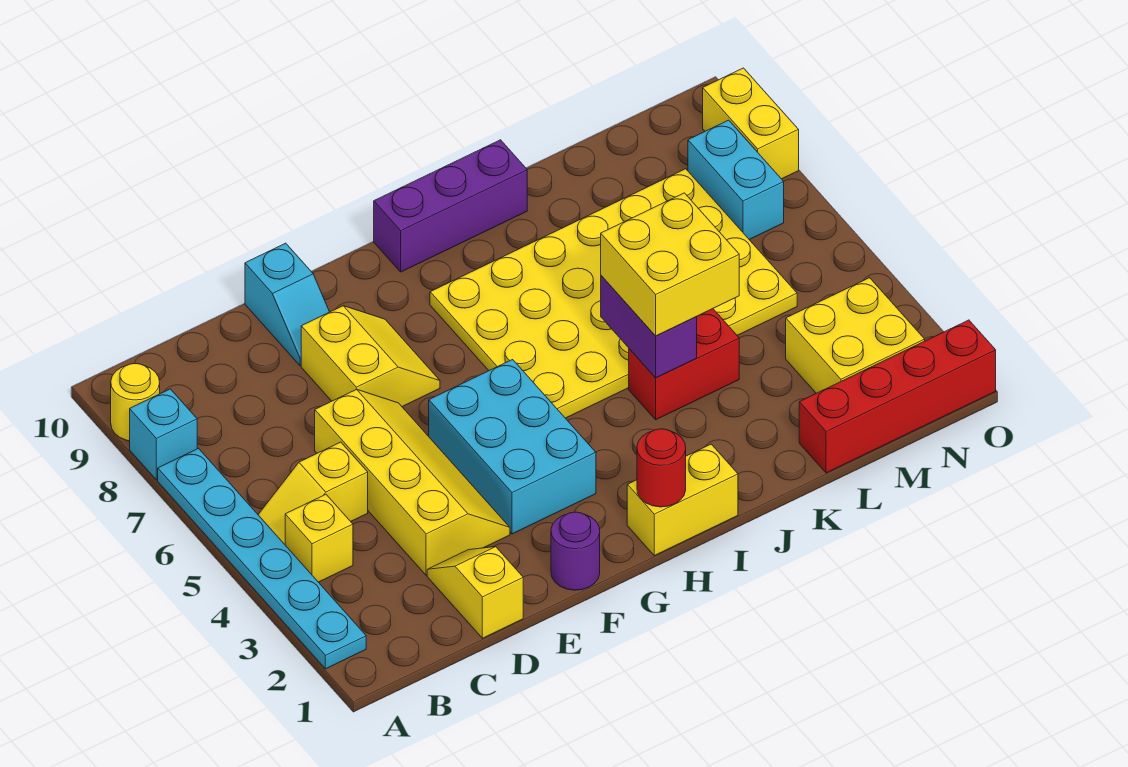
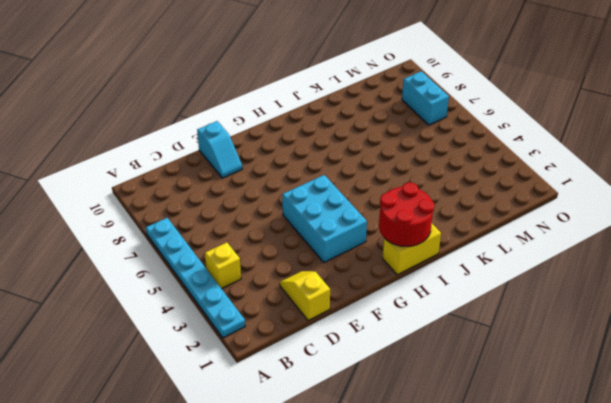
red 2x2 round brick [379,182,434,246] -> red 1x1 round brick [637,429,686,507]
none -> cyan 1x1 brick [130,389,197,480]
none -> yellow 1x1 round brick [111,364,160,441]
none -> yellow 1x2 slope [258,442,368,544]

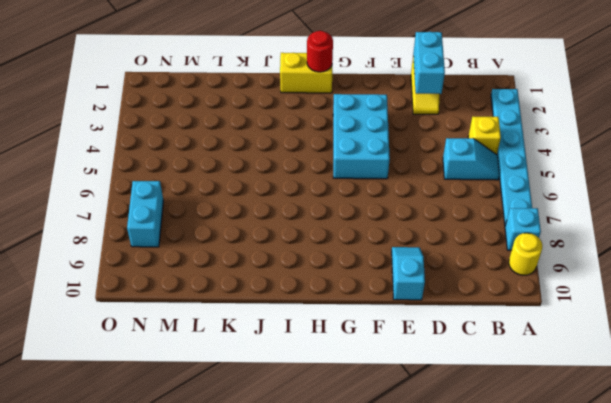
cyan 1x2 slope [443,138,499,180] -> yellow 1x2 slope [258,442,368,544]
cyan 1x2 brick [413,32,445,94] -> none
none -> yellow 2x4 slope [315,389,510,575]
none -> yellow 2x2 slope [301,306,440,407]
none -> purple 1x1 round brick [551,512,600,590]

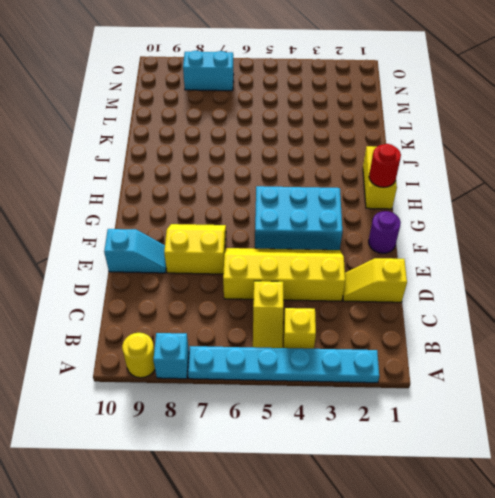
none -> yellow 4x6 plate [430,169,797,418]
none -> purple 1x3 brick [374,140,527,272]
none -> red 1x2 brick [629,309,739,420]

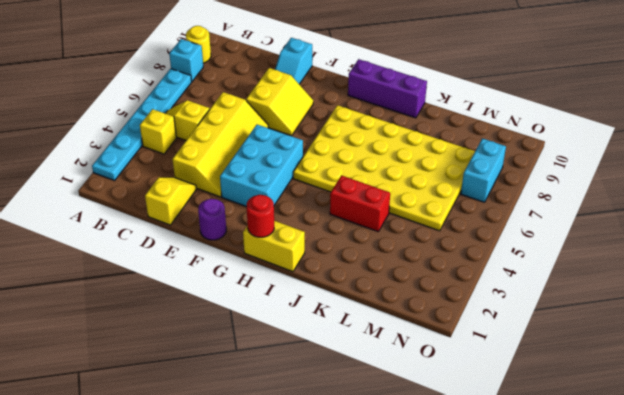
none -> red 1x4 brick [799,320,996,473]
none -> yellow 2x2 brick [786,278,925,393]
none -> yellow 1x2 brick [703,68,799,179]

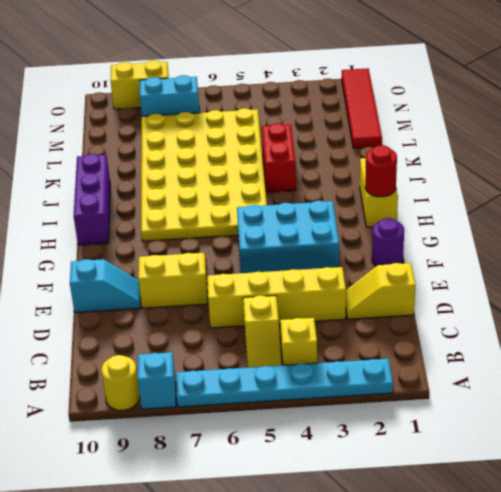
red 1x4 tile [342,68,382,148] -> red 1x4 brick [799,320,996,473]
none -> yellow 2x2 brick [786,278,925,393]
none -> purple 1x2 brick [601,276,697,378]
none -> yellow 2x2 brick [601,193,739,336]

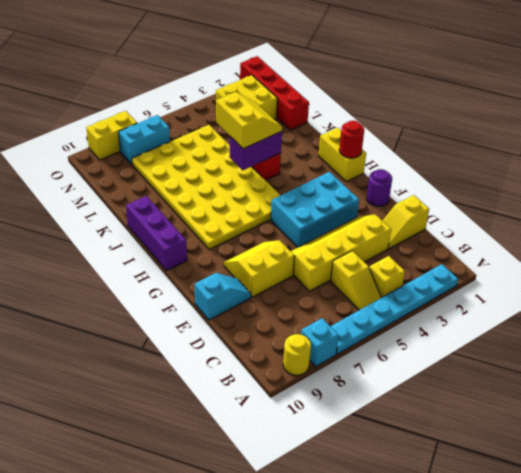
yellow 2x2 slope [216,92,282,149] -> yellow 2x2 brick [601,193,739,336]

